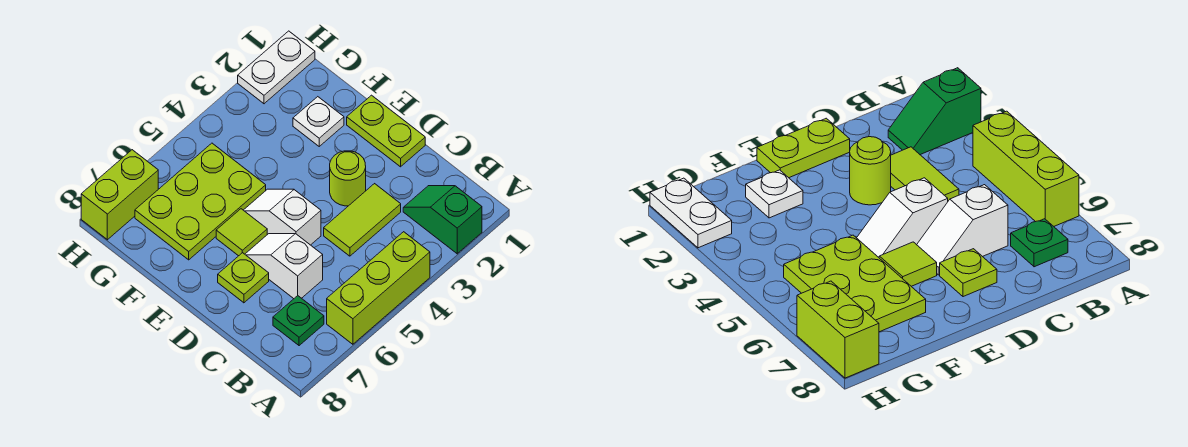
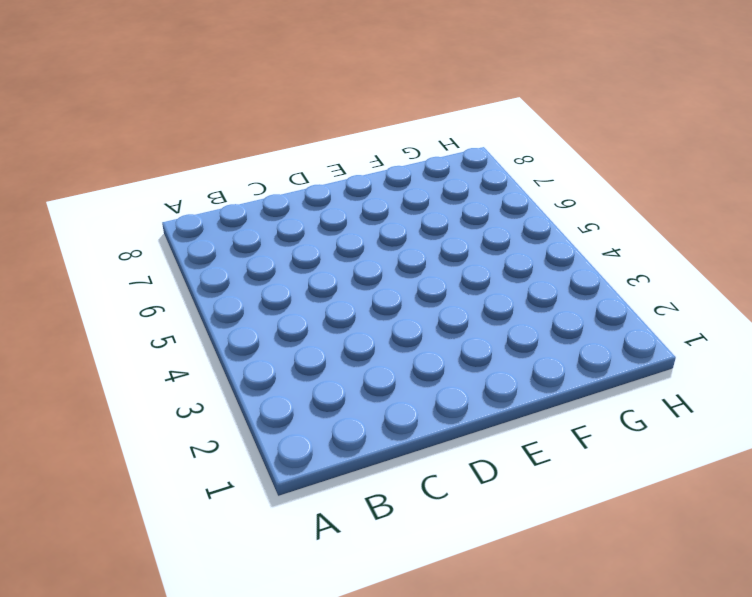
none -> green 1x2 slope [403,186,482,254]
none -> lime 1x3 brick [327,232,430,344]
none -> green 1x1 plate [273,296,324,346]

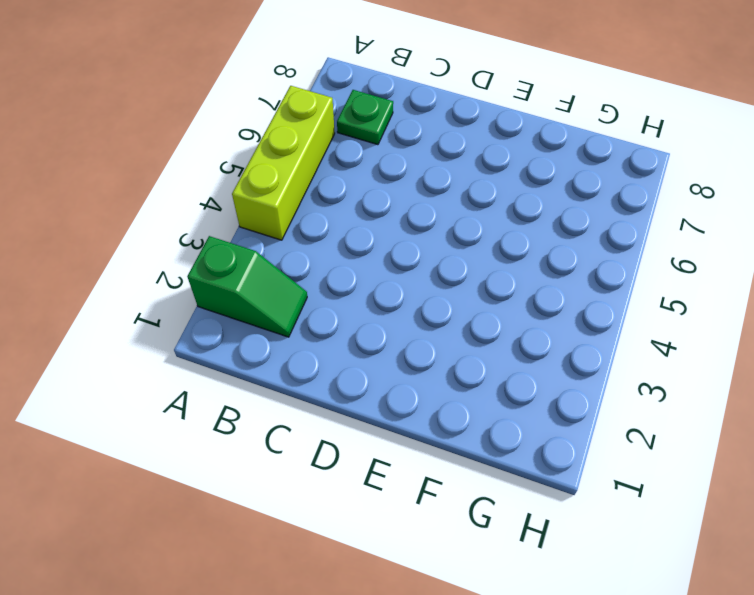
none -> lime 1x2 tile [324,184,401,256]
none -> white 1x2 slope [245,234,323,299]
none -> lime 1x2 plate [347,95,425,167]

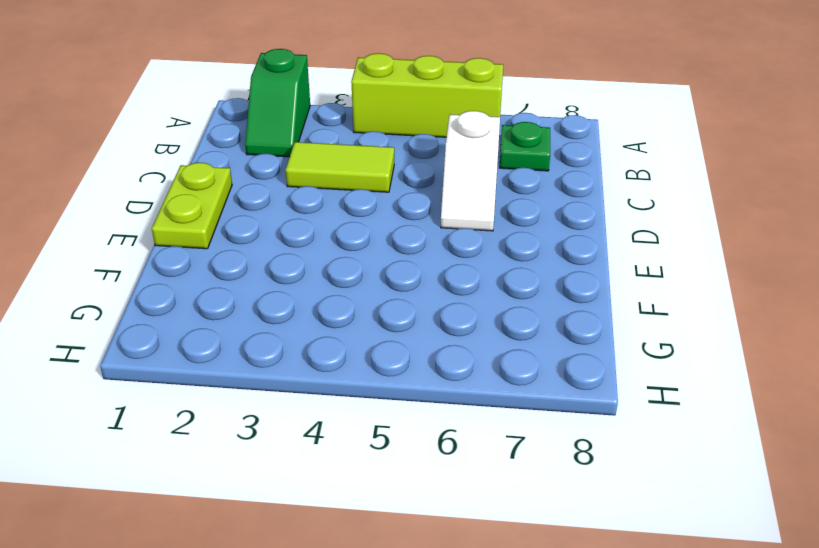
none -> lime 1x1 round brick [330,151,366,206]
none -> white 1x2 slope [244,189,321,245]
none -> lime 1x1 plate [218,253,269,303]

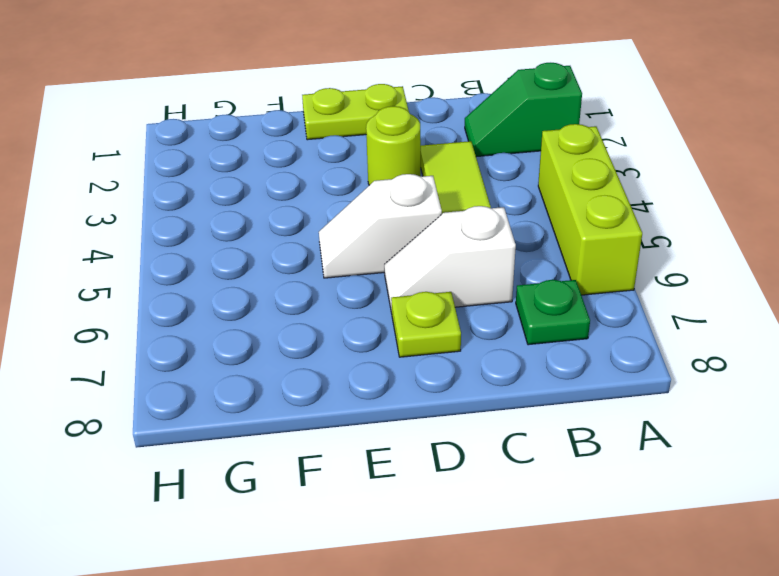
none -> lime 1x1 tile [216,209,267,256]
none -> white 1x1 plate [293,97,344,146]
none -> lime 2x3 plate [135,143,266,260]

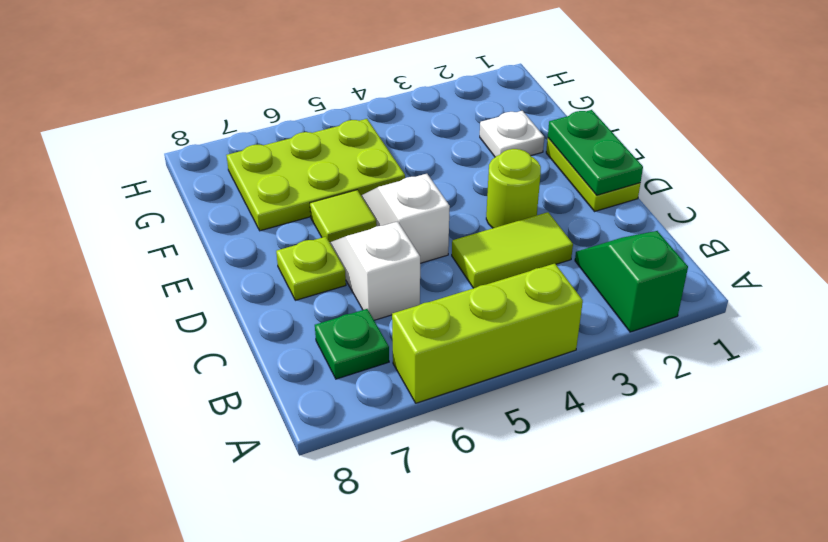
green 1x2 plate [548,110,643,195] -> none
none -> white 1x2 plate [238,31,315,104]
none -> lime 1x2 brick [81,150,158,240]

